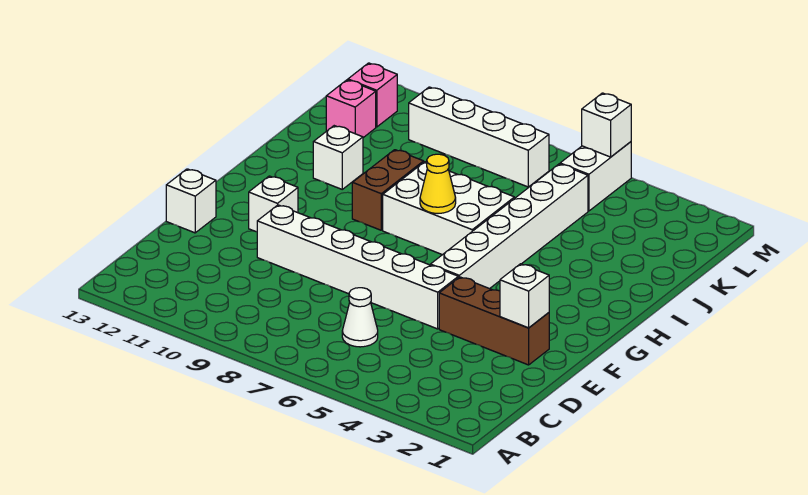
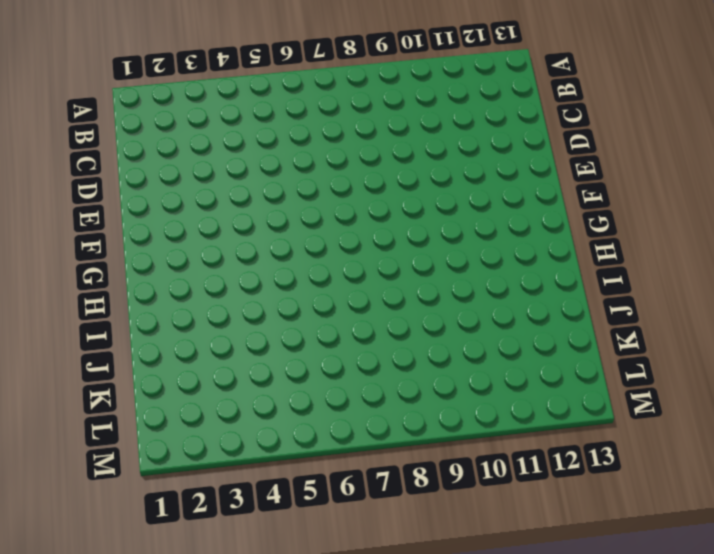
none -> white 1x1 cone [342,288,378,347]
none -> brown 1x3 brick [439,277,549,365]
none -> white 1x6 brick [257,205,458,329]

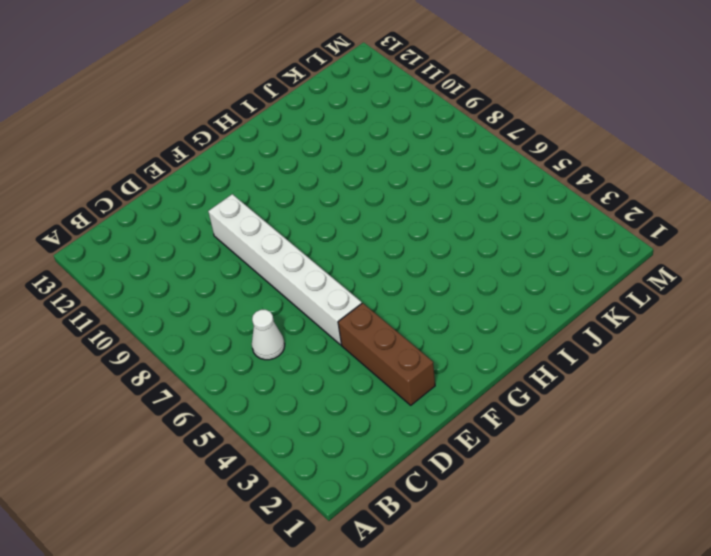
none -> white 1x1 brick [166,169,216,233]
none -> white 1x6 brick [431,164,588,289]
none -> white 1x1 brick [249,176,298,232]

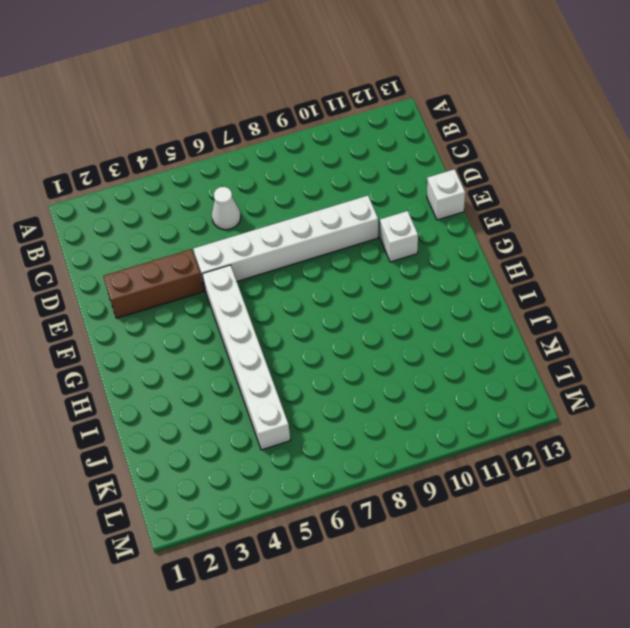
none -> white 2x3 brick [383,162,514,255]
none -> brown 1x2 brick [352,150,424,230]
none -> white 1x1 brick [313,126,363,189]

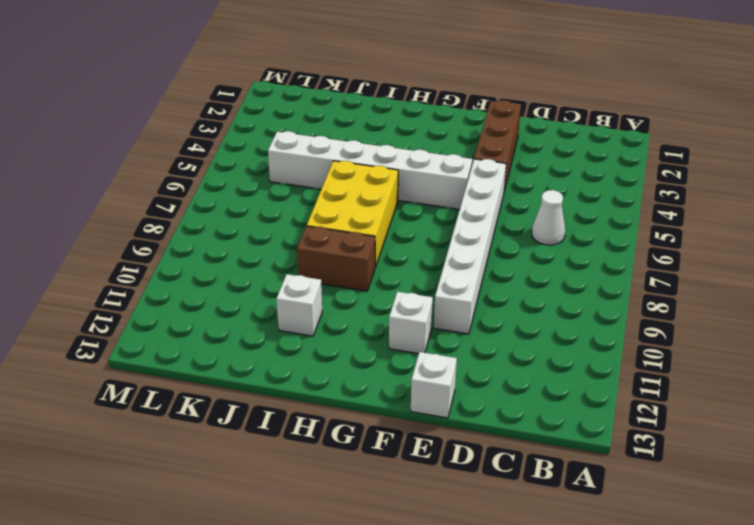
yellow 2x3 brick [307,161,398,267] -> white 2x3 brick [383,162,514,255]
none -> pink 1x1 brick [326,80,376,138]
none -> white 1x2 brick [560,142,631,211]
none -> white 1x4 brick [409,87,549,187]

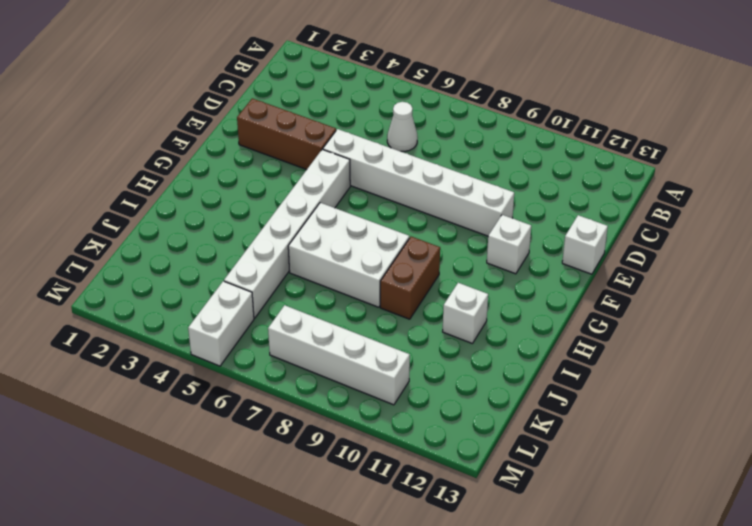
none -> pink 1x1 brick [326,80,376,138]
none -> pink 1x1 brick [348,63,397,127]
none -> white 1x1 brick [500,264,549,328]

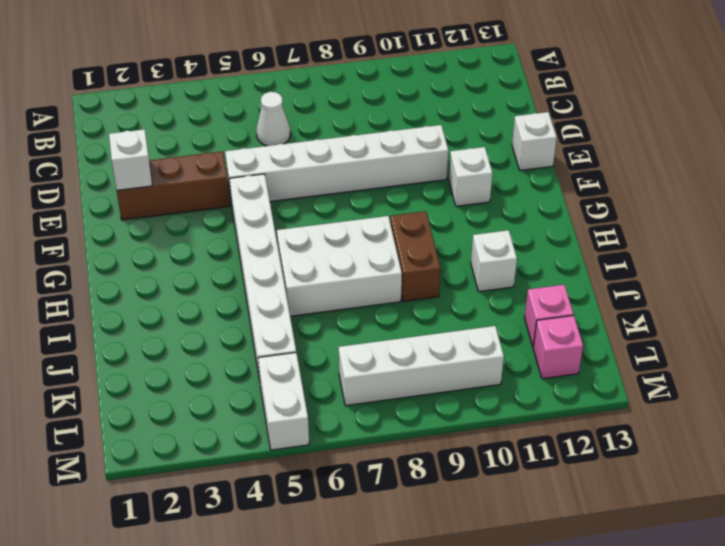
none -> yellow 1x1 cone [420,154,456,213]
none -> white 1x1 brick [582,93,631,157]

